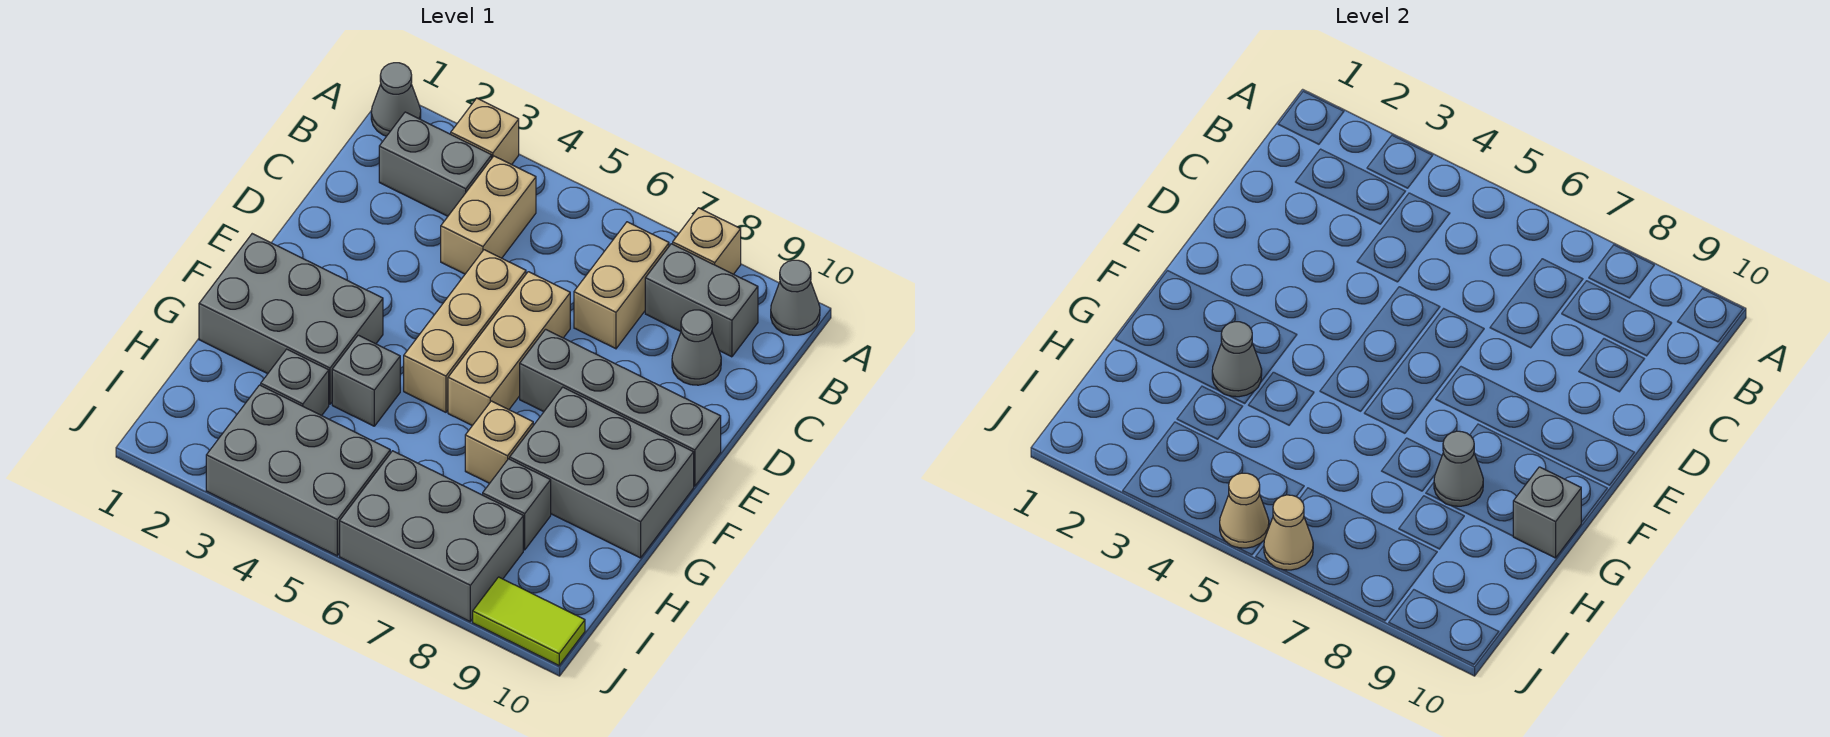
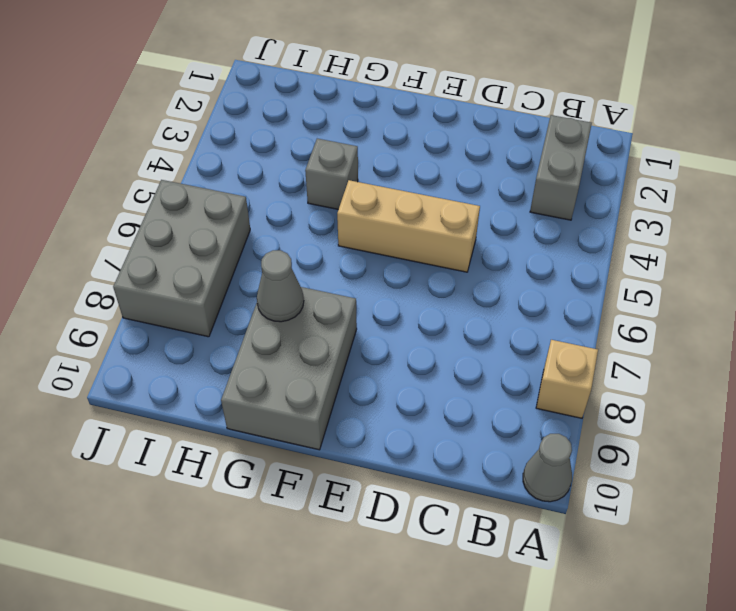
none -> grey 1x1 cone [371,63,421,136]
none -> tan 1x1 brick [451,98,519,165]
none -> tan 1x2 brick [441,156,536,274]

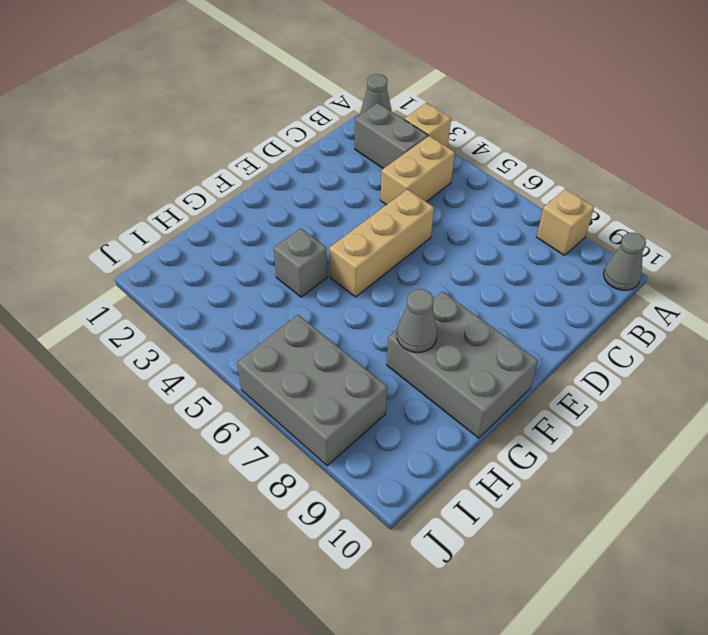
none -> tan 1x2 brick [574,222,669,349]
none -> grey 1x2 brick [645,244,758,357]
none -> grey 1x1 cone [672,310,721,385]

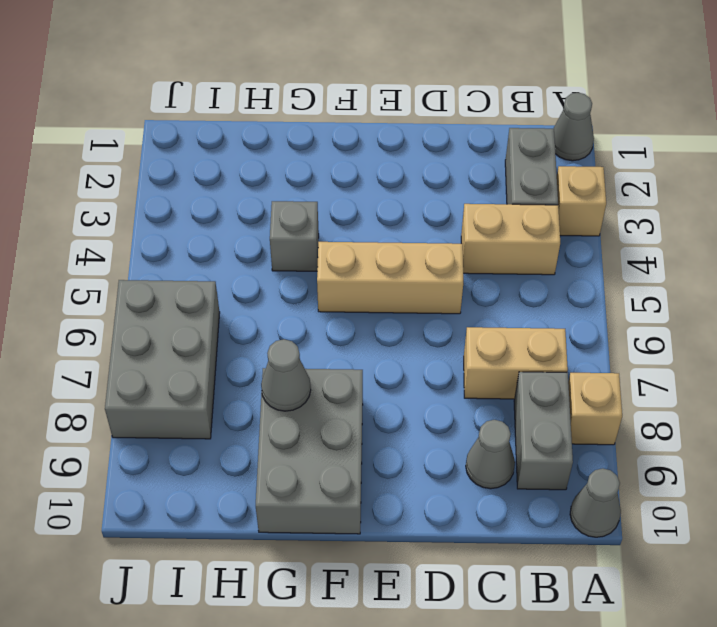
none -> tan 1x3 brick [448,272,570,426]
none -> grey 1x4 brick [520,329,721,486]
none -> grey 2x3 brick [199,234,383,404]

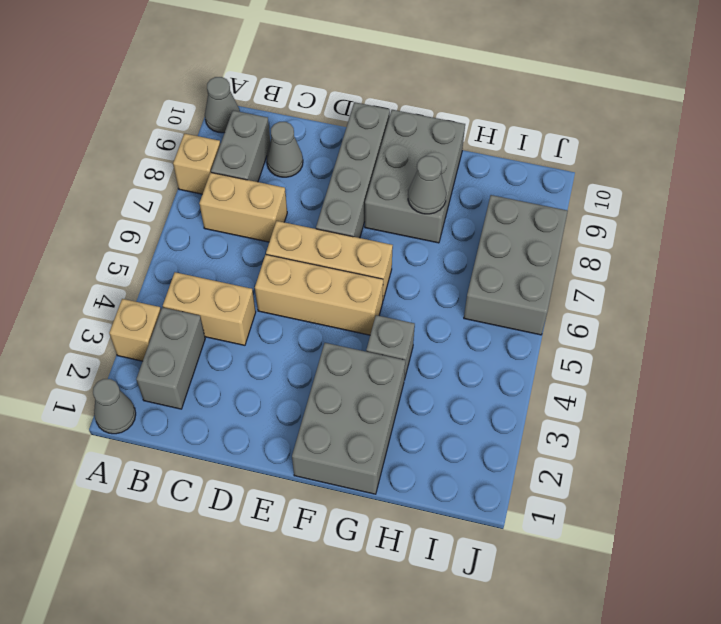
none -> tan 1x1 brick [465,401,533,483]
none -> grey 1x1 brick [261,349,329,416]
none -> grey 1x1 brick [483,459,551,550]

